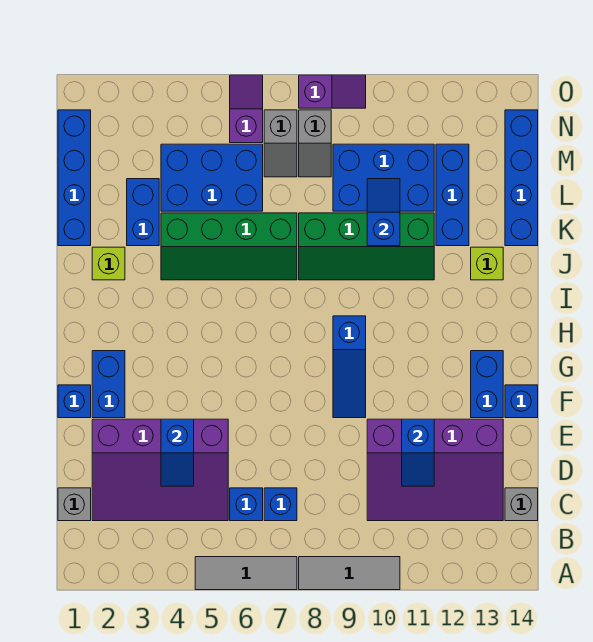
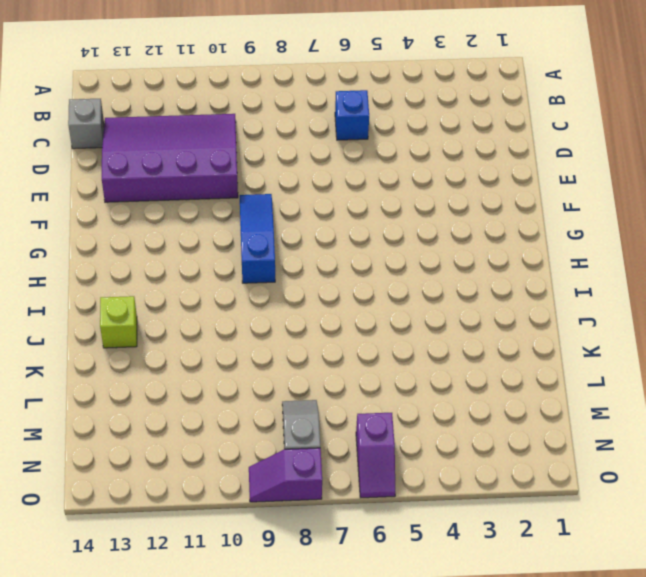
none -> grey 1x3 tile [195,557,297,590]
none -> grey 1x3 tile [299,557,400,590]
none -> grey 1x1 brick [58,488,91,521]
none -> purple 3x4 slope [92,419,228,521]

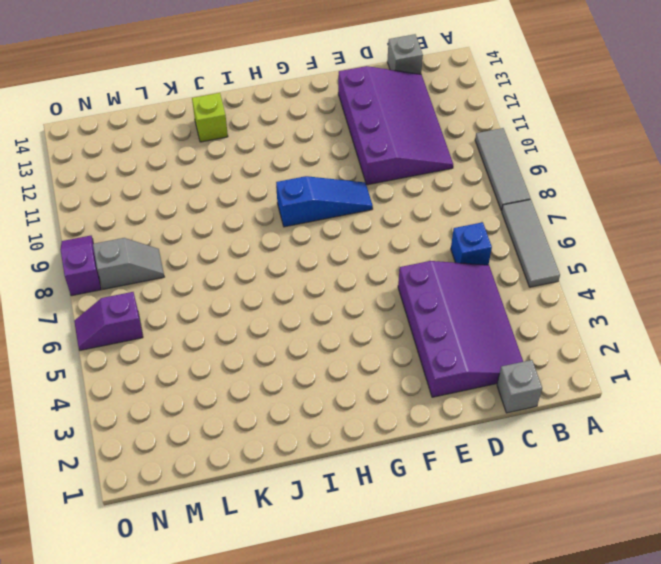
none -> blue 1x1 brick [264,488,297,521]
none -> blue 1x1 brick [58,385,91,418]
none -> blue 1x2 brick [92,351,125,418]
none -> blue 1x2 brick [471,351,503,418]

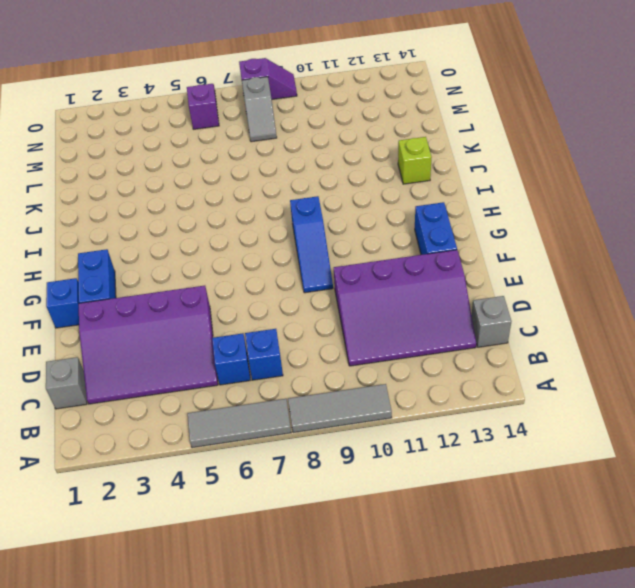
none -> blue 1x1 brick [505,385,538,418]
none -> lime 1x1 brick [92,247,125,280]
none -> green 2x4 slope [161,213,297,280]
none -> green 2x4 slope [299,213,434,280]

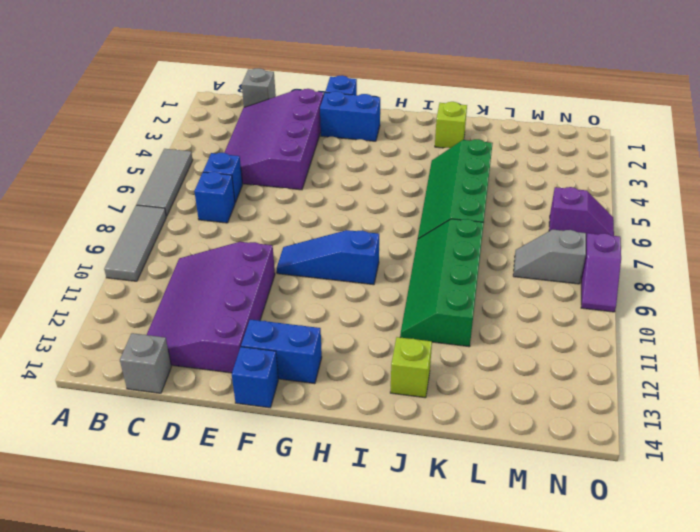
none -> blue 1x4 brick [58,110,91,246]
none -> blue 1x2 brick [127,179,159,246]
none -> blue 1x3 brick [436,144,469,246]
none -> blue 1x4 brick [505,110,538,246]

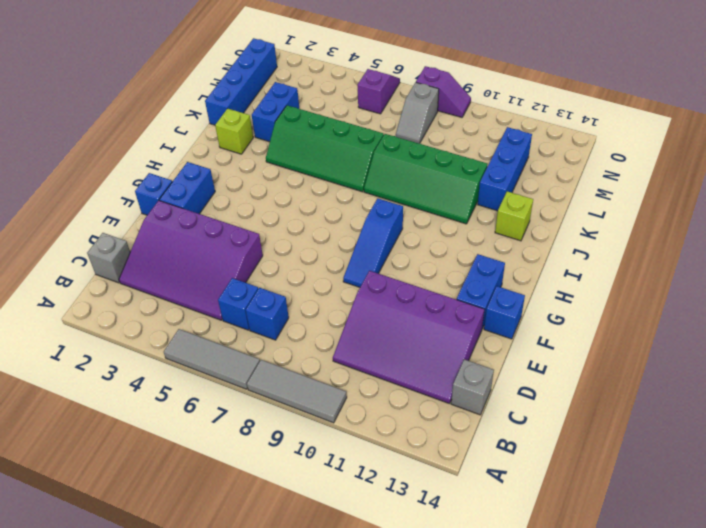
none -> blue 1x4 brick [505,110,538,246]
none -> blue 2x3 brick [161,144,263,211]
none -> blue 2x3 brick [333,144,434,211]
none -> grey 1x2 slope [264,110,297,177]

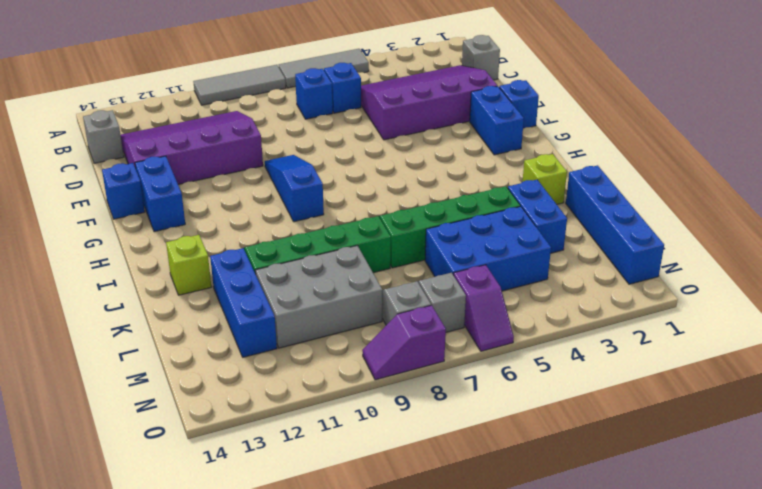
grey 2x3 brick [255,246,382,348] -> blue 2x3 brick [333,144,434,211]
none -> blue 1x4 brick [505,110,538,246]
none -> blue 1x2 slope [161,419,194,486]
none -> blue 1x2 slope [402,419,434,486]
none -> blue 1x2 slope [367,179,400,246]

